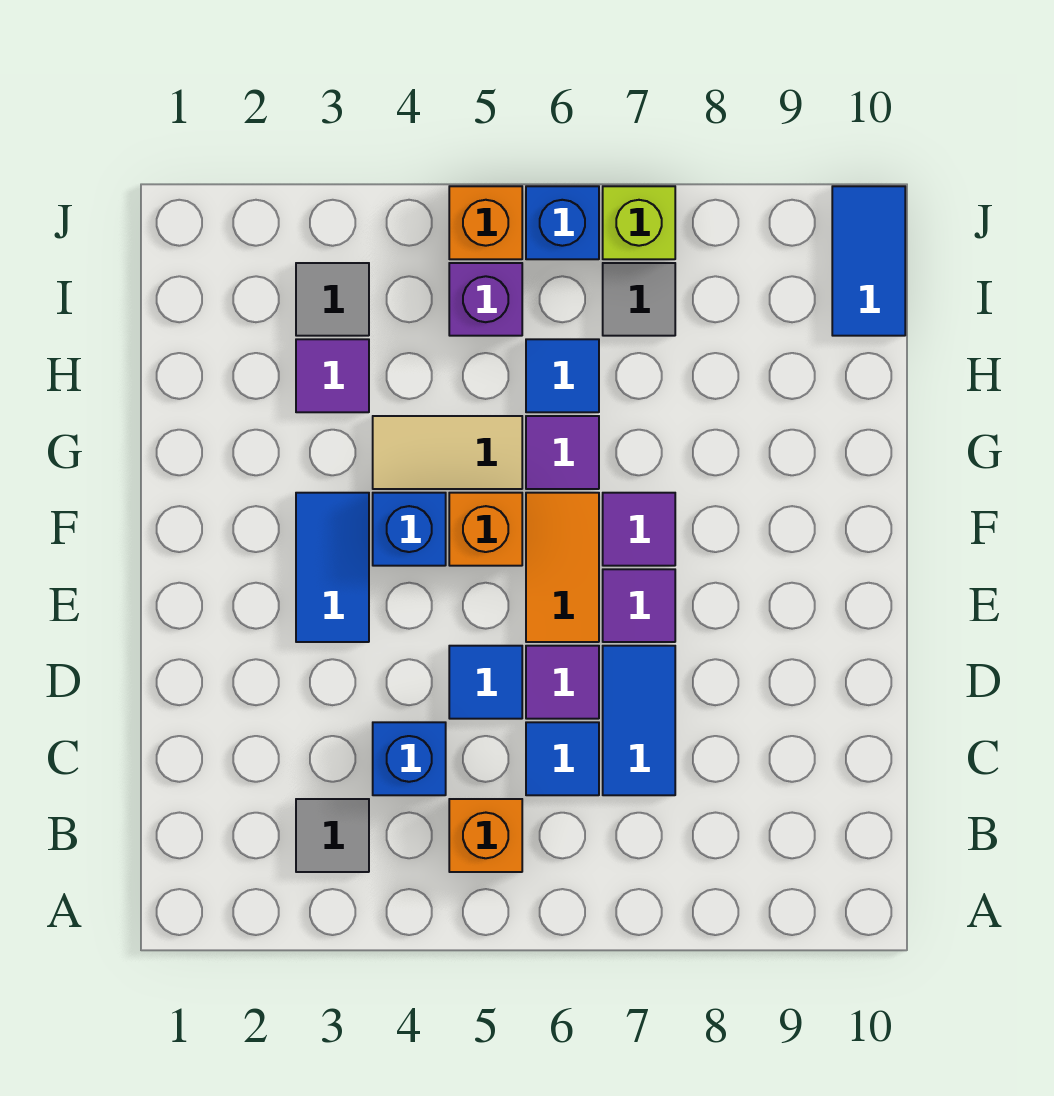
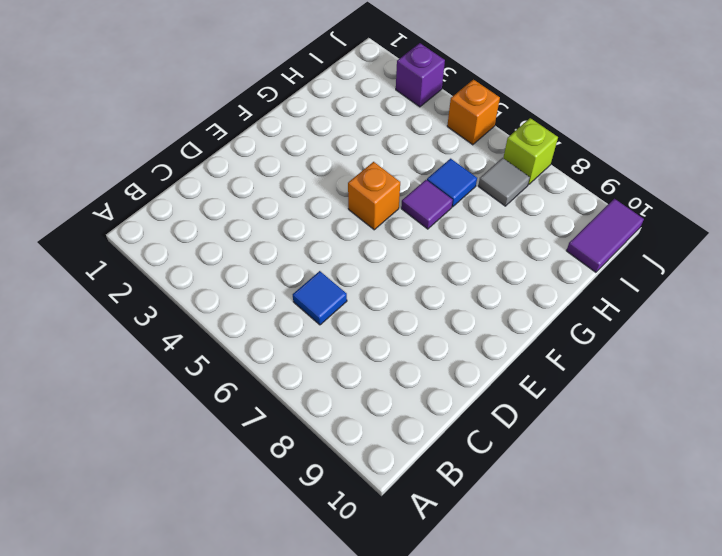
purple 1x2 tile [566,199,644,272] -> blue 1x2 tile [832,186,905,336]
purple 1x1 brick [396,43,445,107] -> purple 1x1 brick moved to [449,263,522,336]
none -> grey 1x1 tile [296,799,369,872]
none -> orange 1x1 brick [449,799,522,872]
none -> blue 1x1 brick [373,722,446,795]

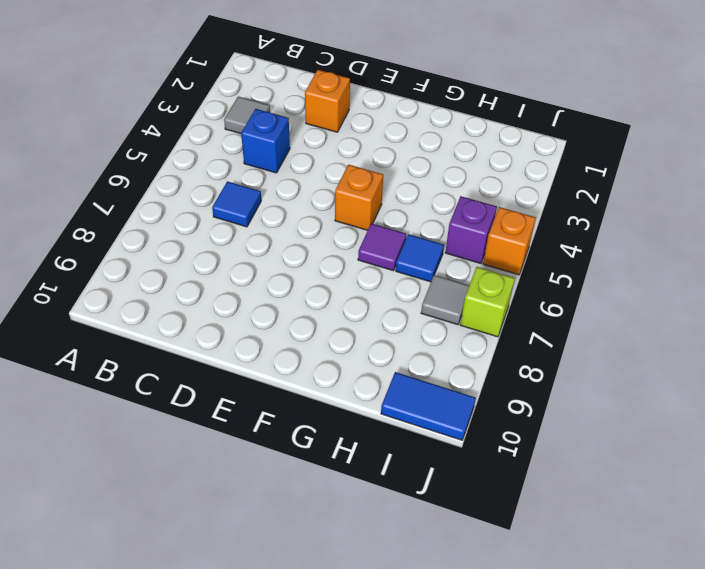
orange 1x1 brick [305,70,350,132] -> orange 1x1 brick moved to [449,799,522,872]
none -> blue 1x2 tile [603,646,675,795]
none -> blue 1x1 tile [449,646,522,719]
none -> purple 1x1 tile [526,646,599,719]

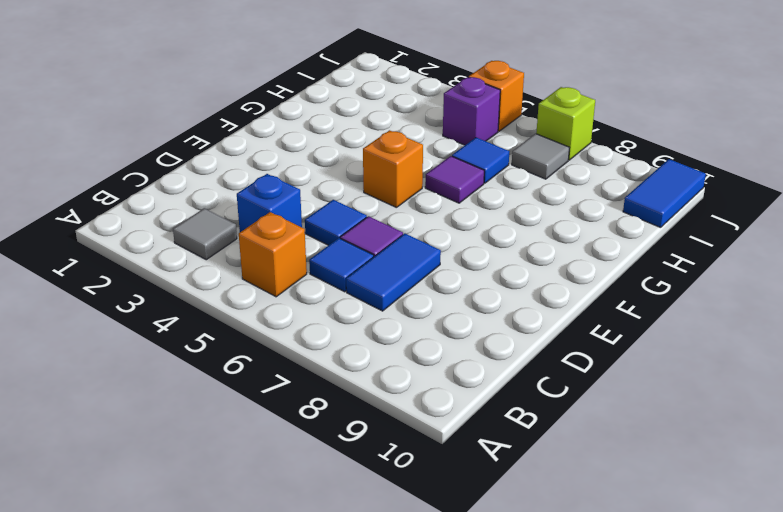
none -> blue 1x2 tile [296,493,369,642]
none -> orange 1x2 tile [526,493,599,642]
none -> purple 1x1 tile [603,569,675,642]

